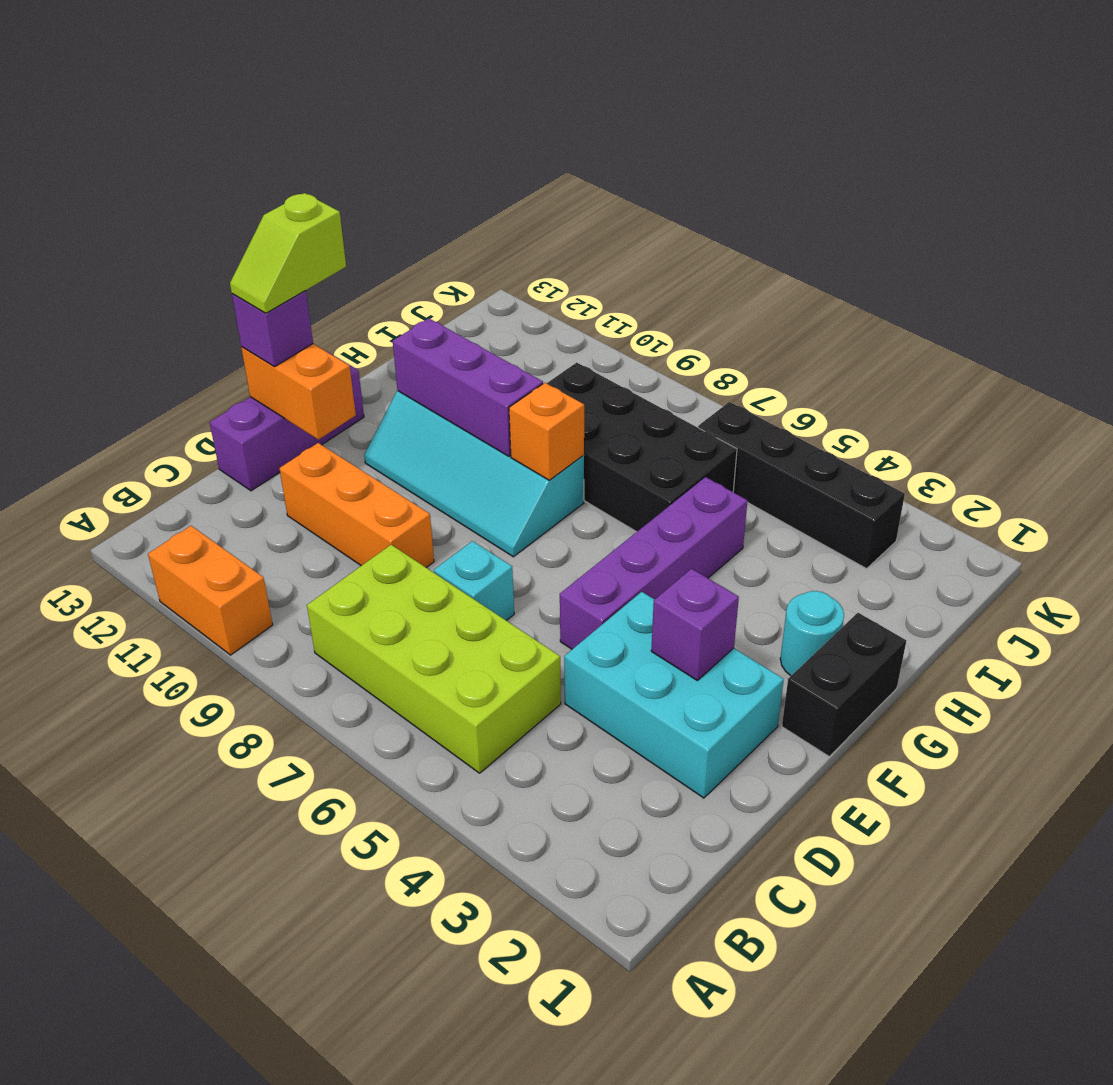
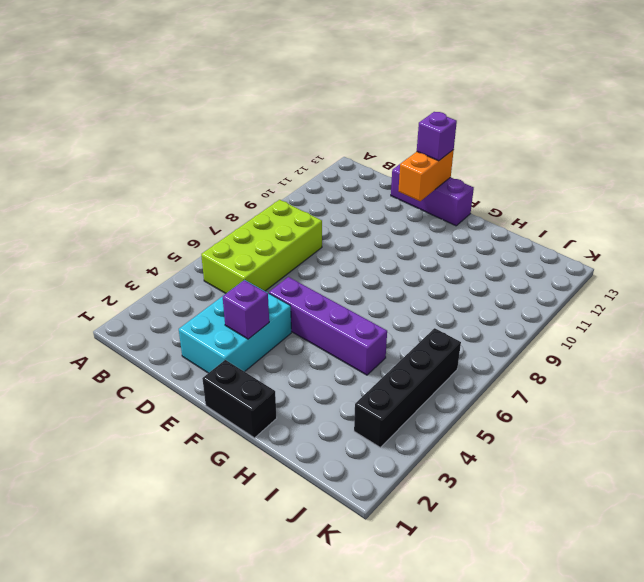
none -> orange 1x2 brick [148,526,273,655]
none -> cyan 1x1 brick [434,541,514,620]
none -> orange 1x3 brick [279,443,434,567]

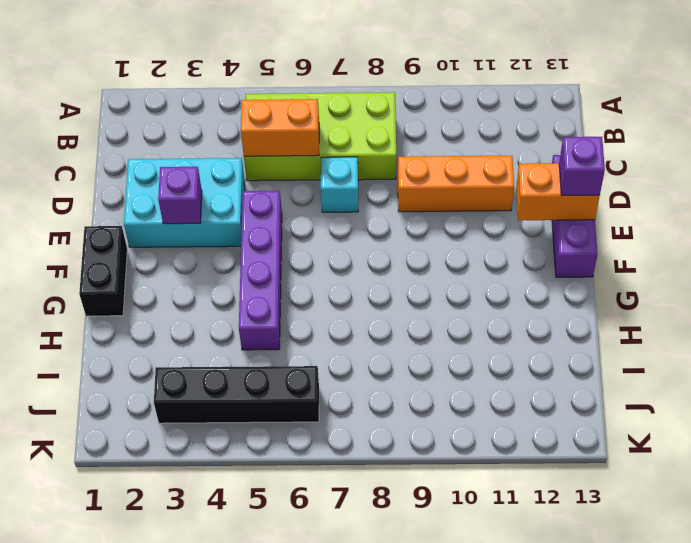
orange 1x2 brick [241,99,319,156] -> orange 1x2 brick moved to [148,526,273,655]
none -> cyan 2x4 slope [364,391,584,557]
none -> cyan 1x1 round brick [780,591,844,676]
none -> black 2x4 brick [547,363,737,532]

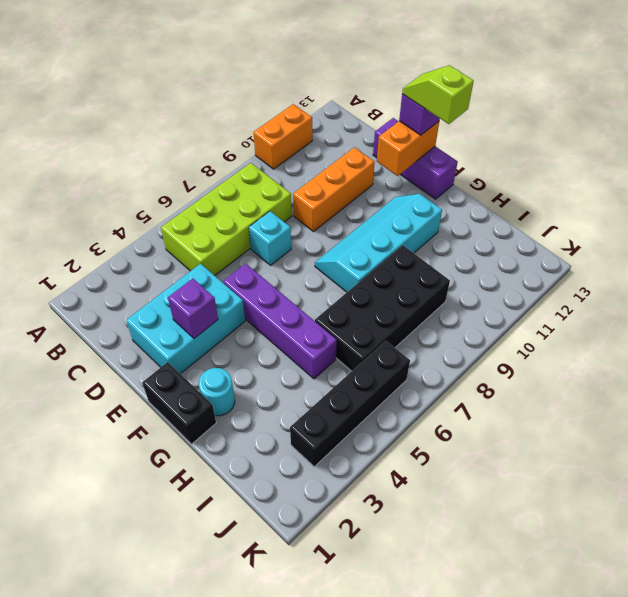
none -> orange 1x1 brick [509,383,584,480]
none -> purple 1x3 brick [393,318,543,456]

